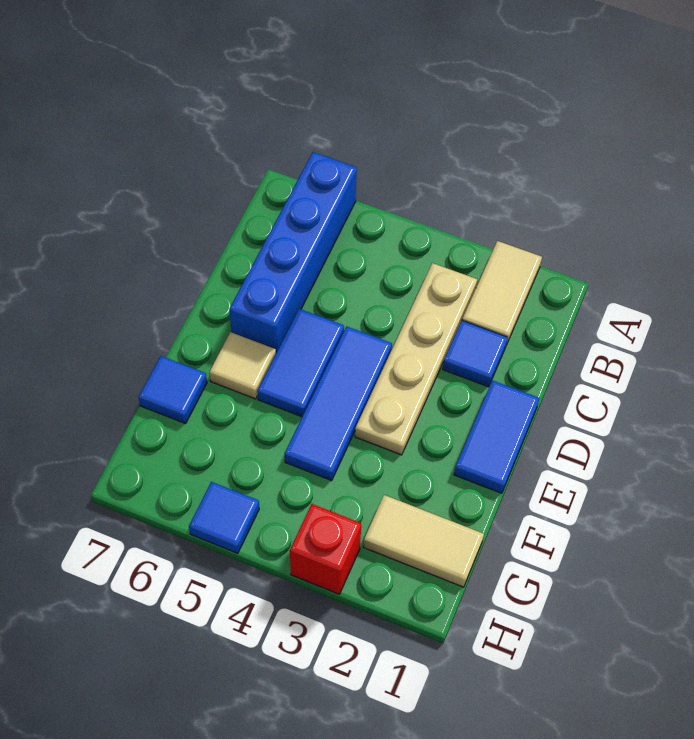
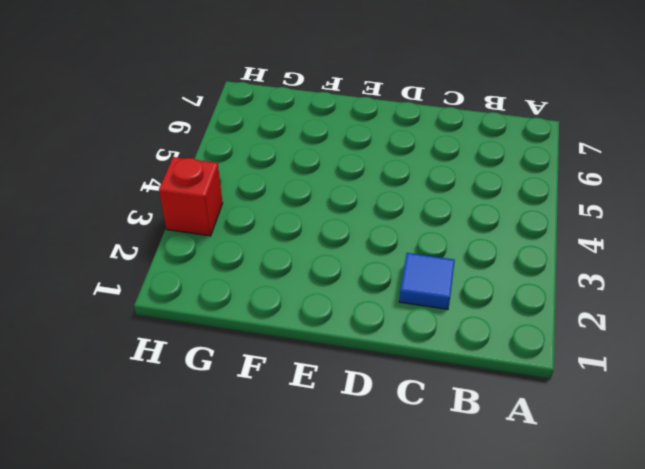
none -> tan 1x2 tile [462,241,542,345]
none -> blue 1x4 brick [229,152,357,353]
none -> tan 1x4 plate [355,263,477,455]

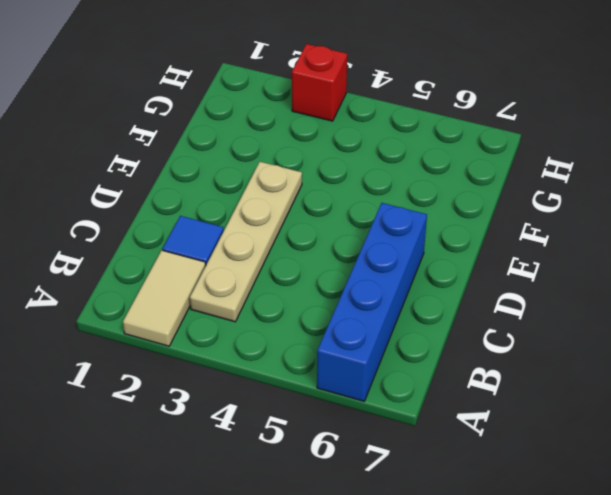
none -> blue 1x2 tile [454,380,539,493]
none -> blue 1x3 tile [285,326,392,481]
none -> blue 1x2 tile [257,309,344,417]

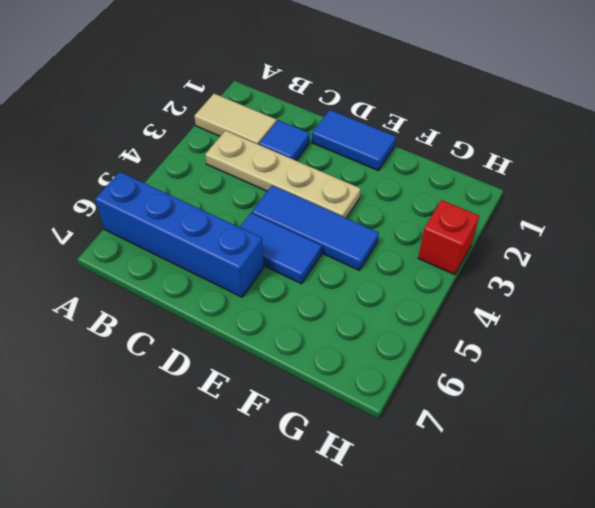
none -> tan 1x1 tile [209,332,276,399]
none -> blue 1x1 tile [139,356,207,424]
none -> tan 1x2 tile [363,495,484,587]

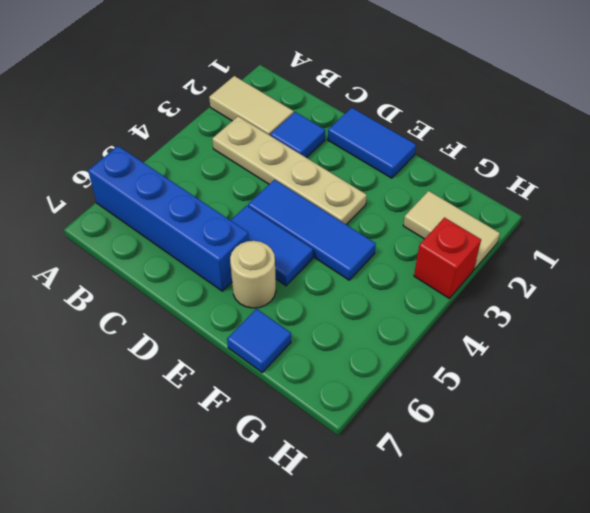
tan 1x1 round brick [230,241,276,308] -> tan 1x1 tile [209,332,276,399]
tan 1x2 tile [403,191,500,269] -> tan 1x2 tile turned to [363,495,484,587]
none -> blue 1x1 tile [189,482,259,553]

